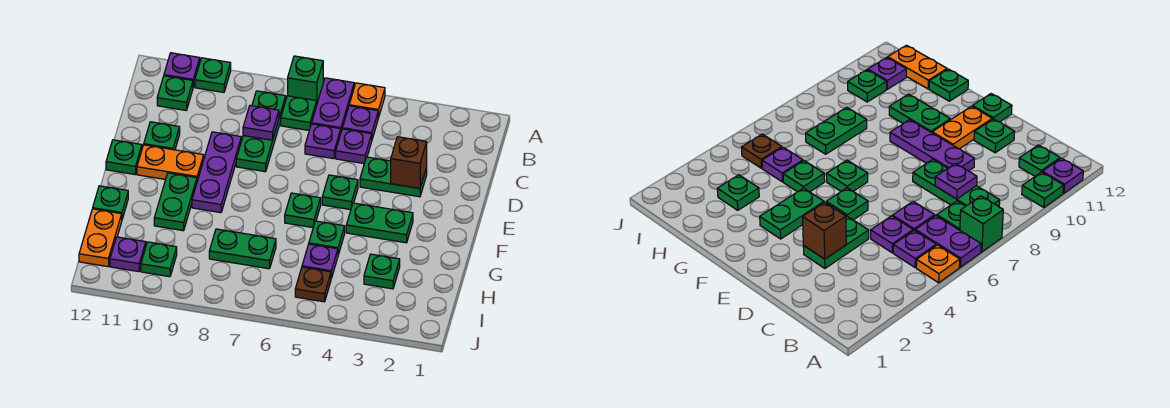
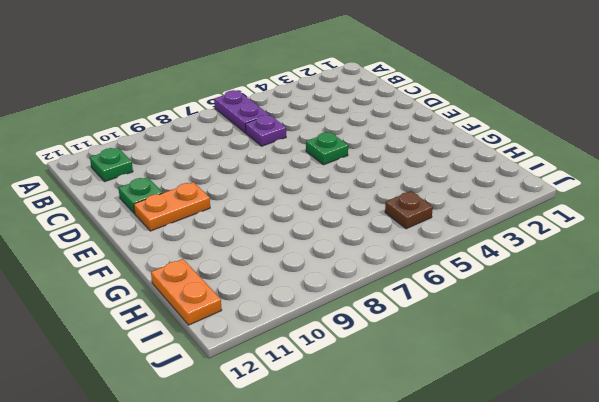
none -> orange 1x1 plate [349,83,385,117]
none -> green 1x1 brick [288,56,323,103]
none -> green 1x1 plate [195,58,231,92]
none -> purple 1x1 plate [164,53,200,87]

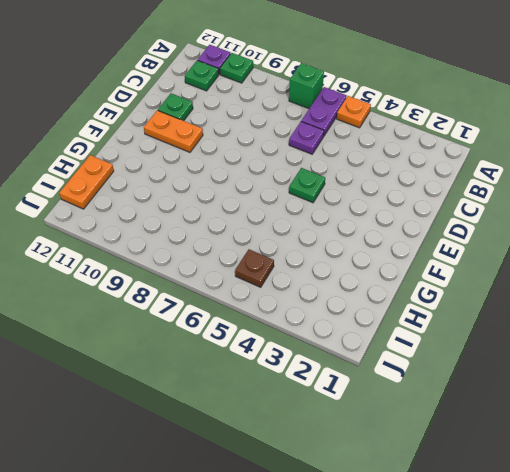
none -> purple 1x1 plate [343,106,378,139]
none -> green 1x1 plate [281,96,317,130]
none -> green 1x3 plate [236,91,286,172]
none -> purple 1x1 plate [336,129,372,164]

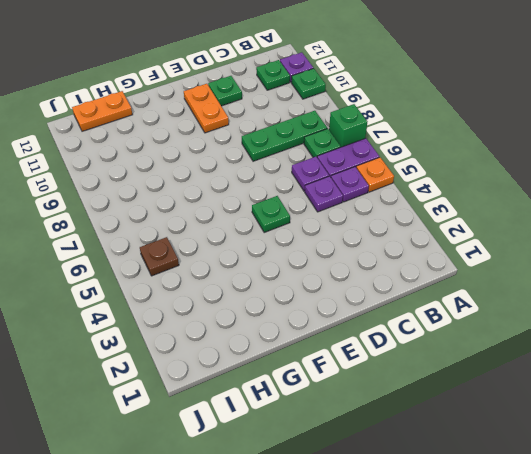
none -> green 1x2 plate [360,157,427,197]
none -> purple 1x3 plate [192,132,241,213]
none -> green 1x1 plate [106,140,142,174]
none -> green 1x2 plate [346,203,413,243]

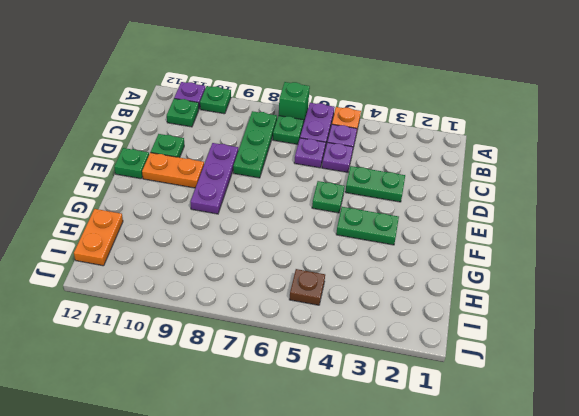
none -> green 1x1 plate [285,193,321,228]
none -> green 1x2 plate [154,173,197,231]
none -> green 1x1 plate [309,221,345,255]
none -> green 1x1 plate [93,186,128,219]

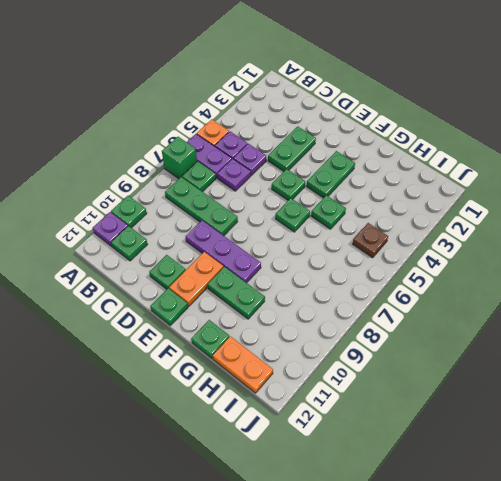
none -> green 1x1 plate [364,254,400,289]
none -> purple 1x1 plate [302,244,338,278]
none -> green 1x2 plate [209,229,276,269]
none -> green 1x1 plate [141,242,177,277]

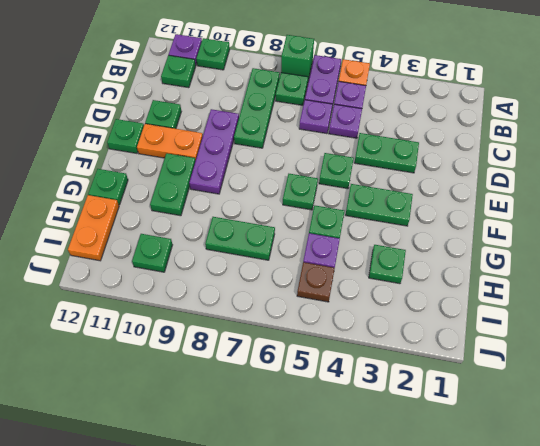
none -> purple 1x1 plate [110,237,146,272]
none -> purple 1x1 plate [243,106,279,140]
none -> brown 1x1 brick [391,137,427,188]

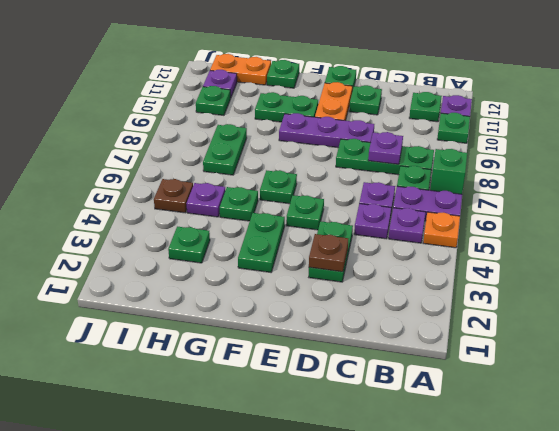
brown 1x1 plate [309,234,348,272] -> brown 1x1 brick [391,137,427,188]

